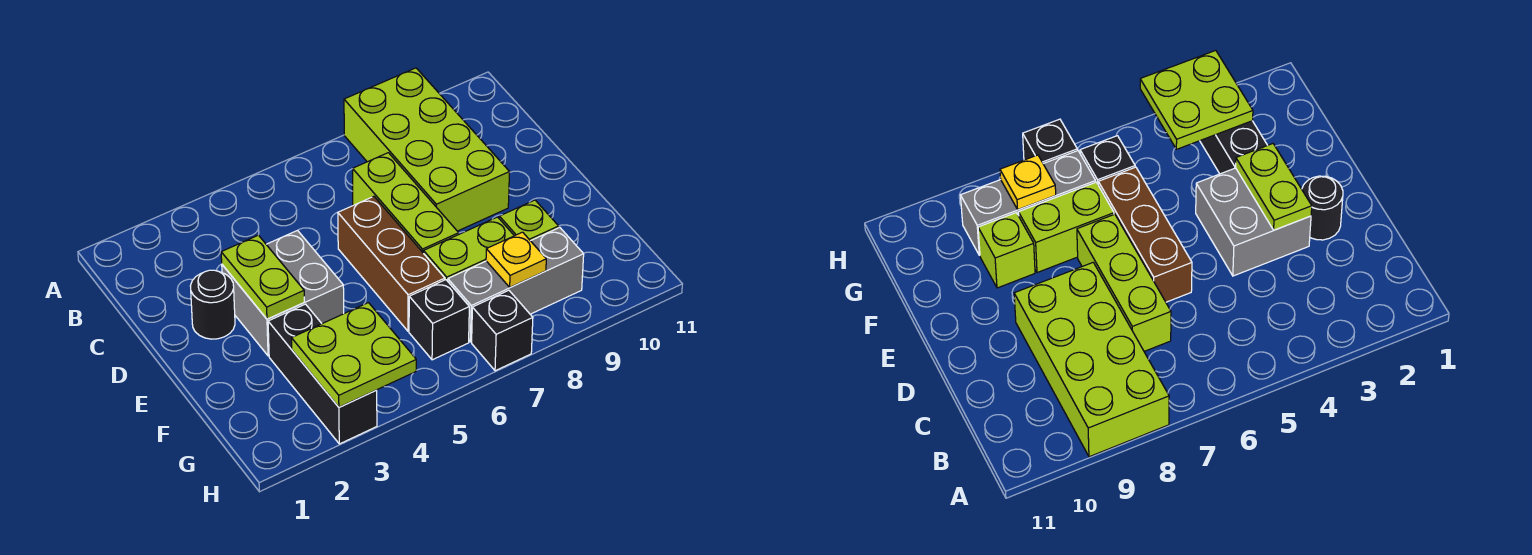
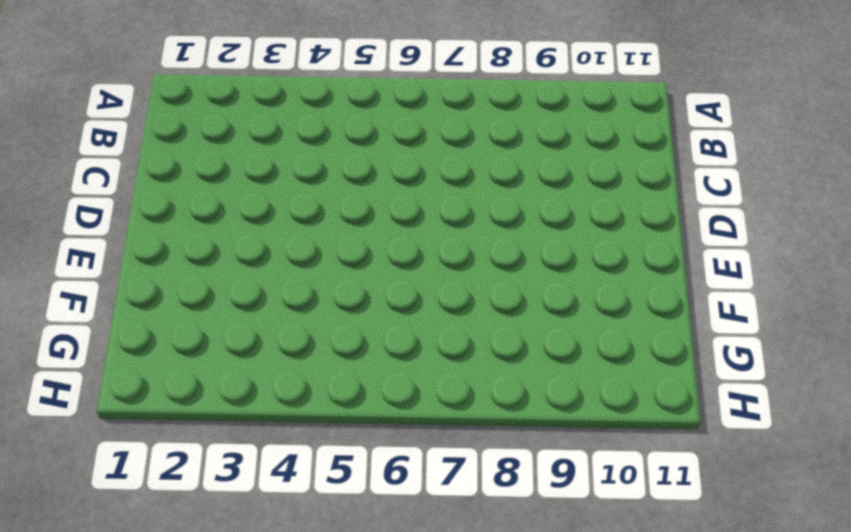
none -> lime 2x4 brick [344,68,510,231]
none -> lime 1x3 brick [353,153,459,253]
none -> black 1x1 round brick [190,270,235,339]

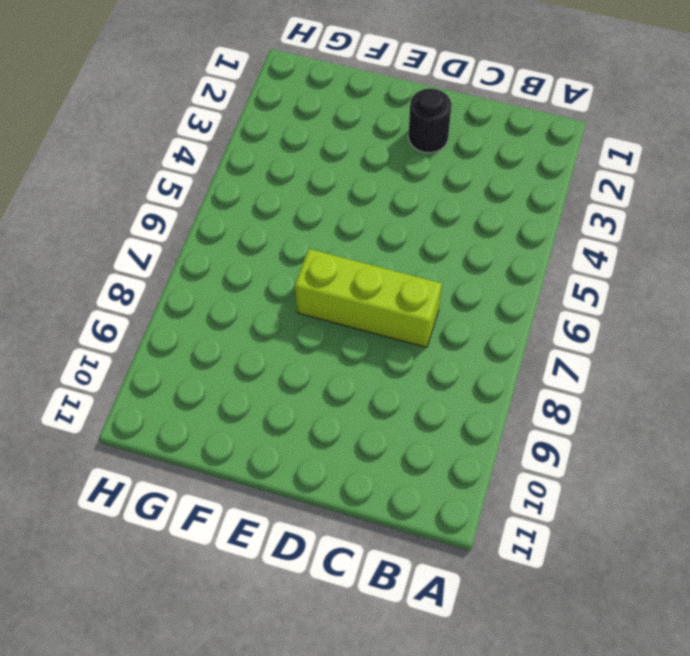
none -> lime 2x4 brick [344,68,510,231]
none -> grey 2x2 brick [222,230,344,356]
none -> brown 1x3 brick [338,196,445,331]

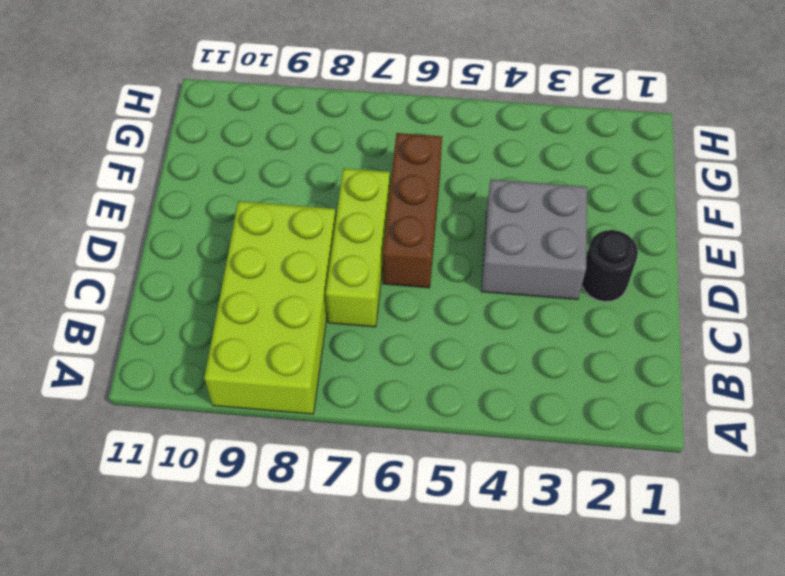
none -> black 1x3 brick [268,304,377,444]
none -> lime 1x2 brick [424,217,514,281]
none -> lime 1x1 brick [499,200,559,241]

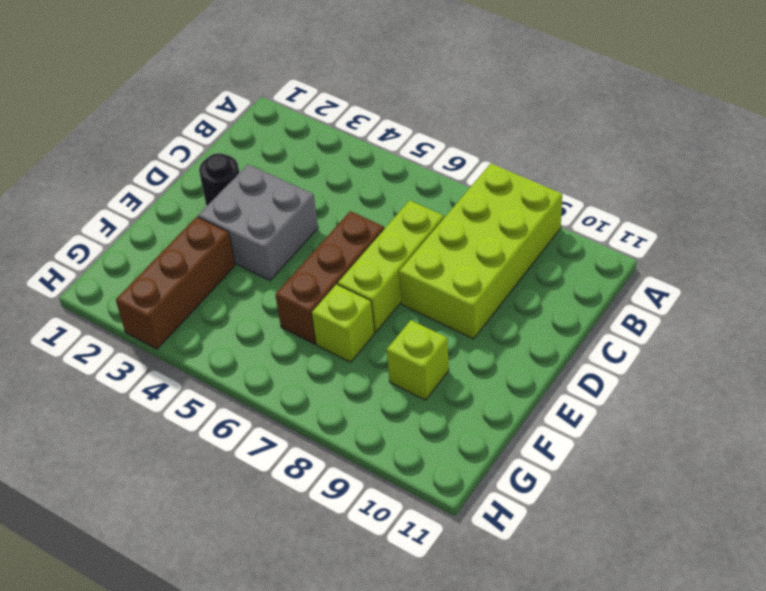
brown 1x3 brick [116,217,235,349] -> black 1x3 brick [268,304,377,444]
lime 1x1 brick [312,284,374,362] -> lime 1x2 brick [424,217,514,281]
none -> black 1x1 brick [409,280,469,360]
none -> grey 1x3 brick [448,227,584,342]
none -> black 1x1 brick [472,290,533,371]

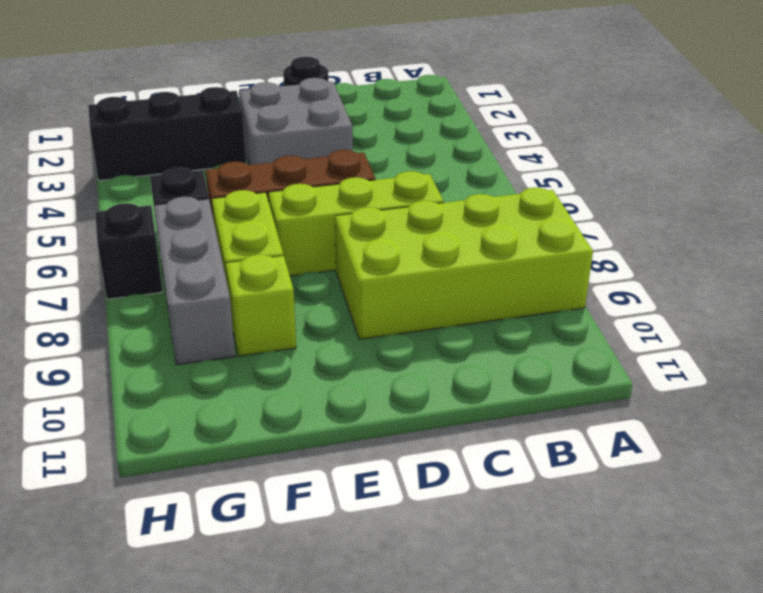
none -> lime 1x2 plate [221,235,304,319]
none -> lime 2x2 plate [292,303,416,407]
none -> yellow 1x1 plate [486,232,546,287]

